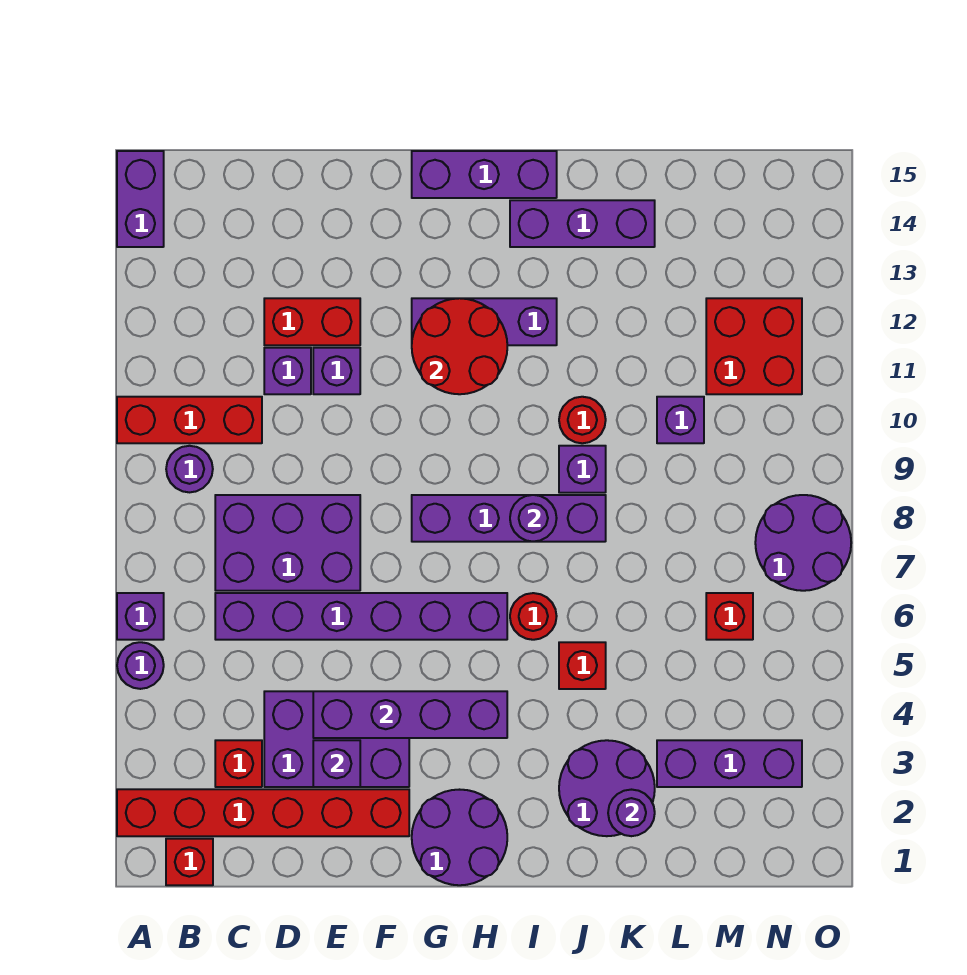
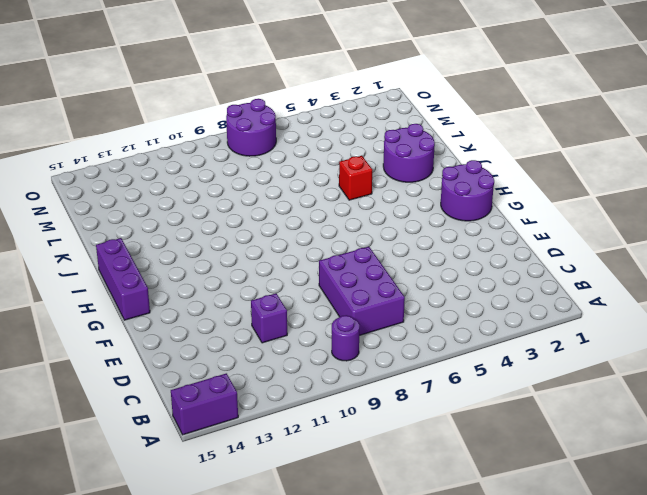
none -> red 1x6 brick [117,789,409,836]
none -> purple 1x1 round brick [117,642,164,689]
none -> purple 1x1 brick [117,593,164,640]
none -> red 1x3 brick [117,397,262,443]

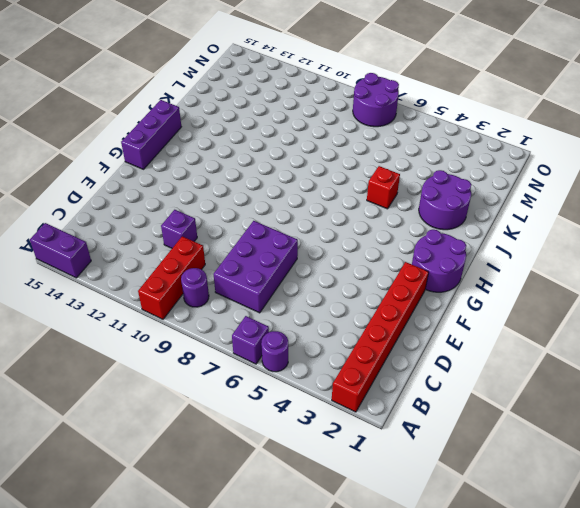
none -> red 1x1 brick [166,839,213,885]
none -> red 1x1 brick [215,740,262,787]
none -> purple 1x6 brick [215,593,507,640]
none -> purple 2x3 brick [264,691,409,787]

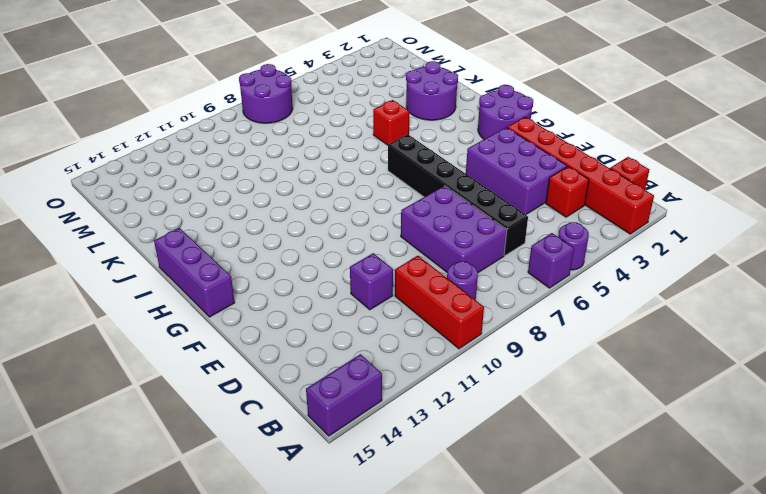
black 1x6 brick [388,135,528,256] -> purple 1x6 brick [215,593,507,640]
none -> red 1x2 brick [264,298,360,345]
none -> purple 1x1 brick [313,348,360,394]
none -> purple 1x4 brick [412,495,606,542]
none -> purple 1x3 brick [412,298,557,345]

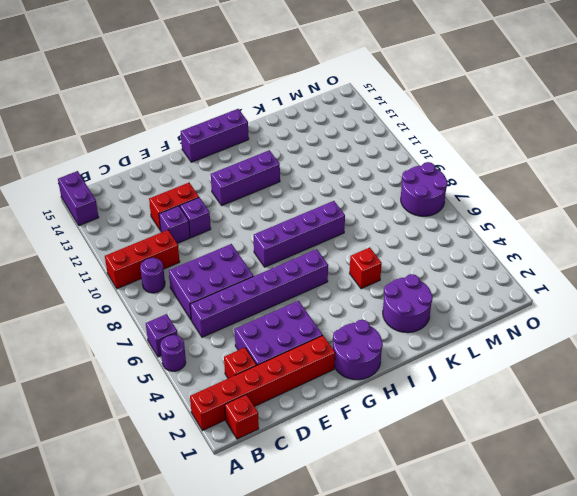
none -> red 1x1 round brick [510,593,557,640]
none -> purple 1x3 brick [510,200,655,247]
none -> purple 1x1 brick [559,446,606,493]
none -> red 1x1 round brick [559,397,606,443]

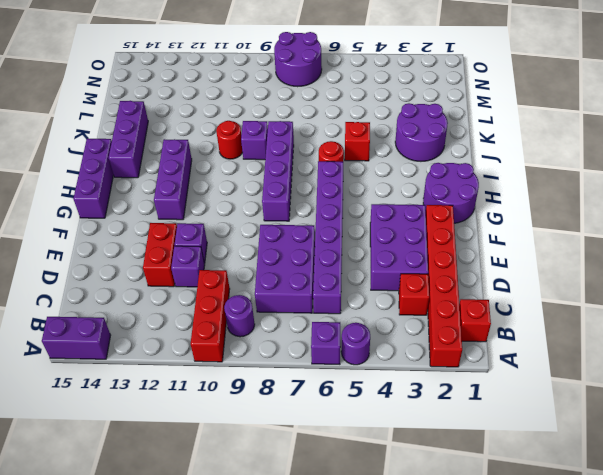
none -> purple 1x3 brick [657,740,802,787]
none -> purple 1x1 brick [657,397,704,443]
none -> red 1x1 brick [706,593,753,640]
none -> red 2x2 brick [706,298,802,394]

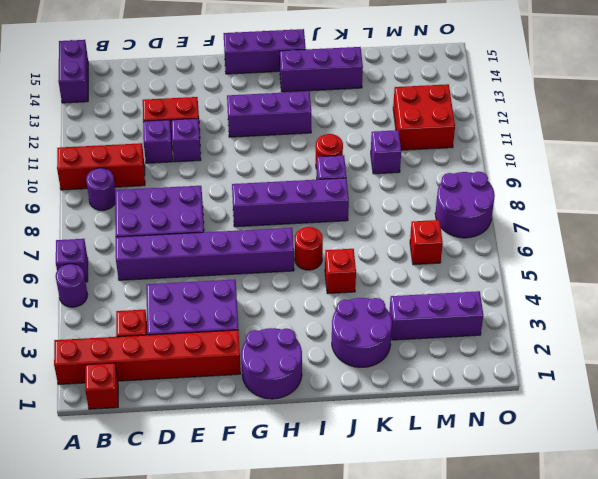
none -> purple 1x1 brick [313,740,360,787]
none -> purple 1x4 brick [313,691,507,738]
none -> red 2x2 round brick [412,298,507,394]
none -> purple 1x1 round brick [510,495,557,542]

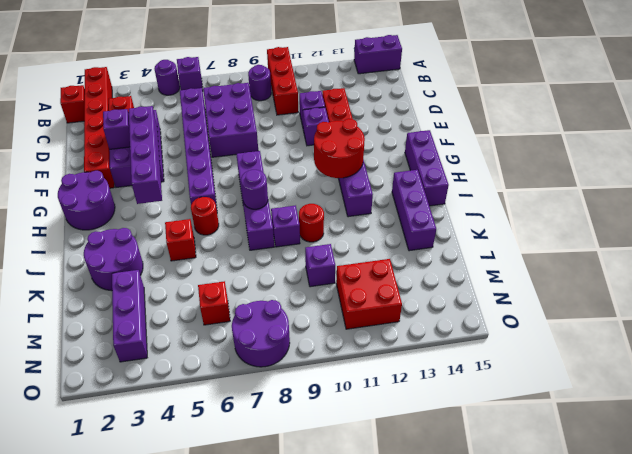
none -> purple 1x1 round brick [608,790,655,836]

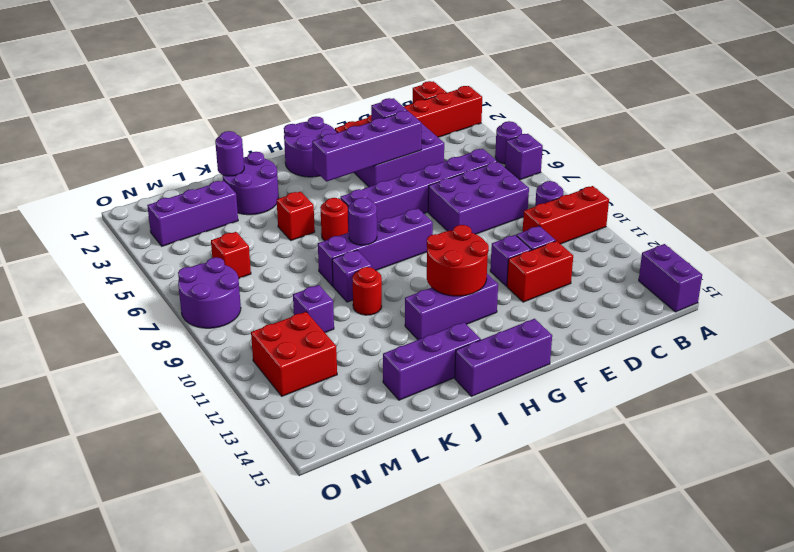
none -> red 1x1 brick [215,740,262,787]

